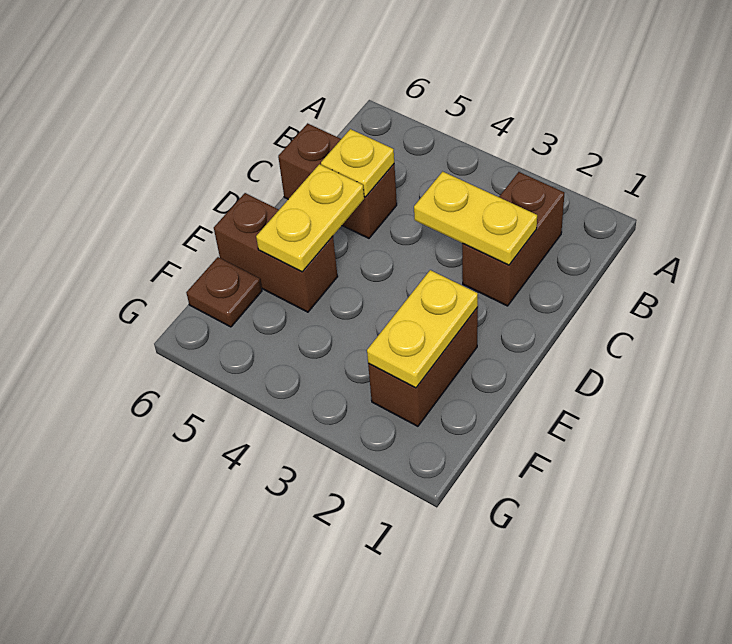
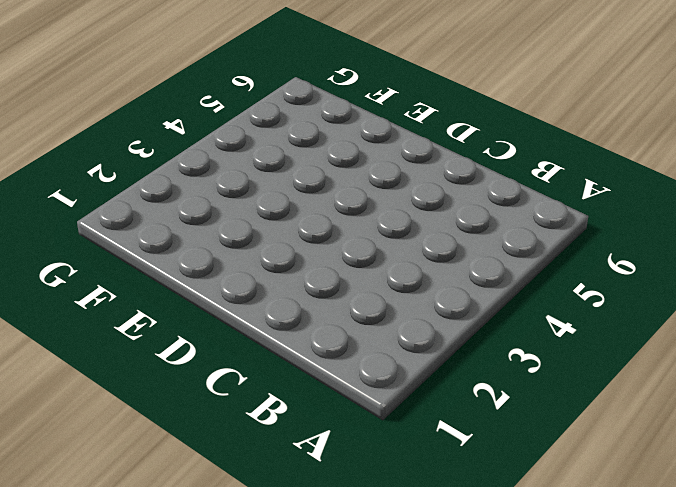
none -> brown 1x2 brick [462,172,564,306]
none -> brown 1x2 brick [278,123,397,238]

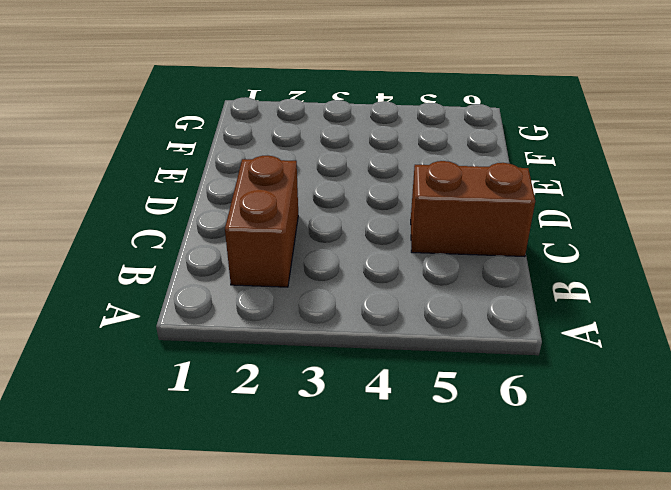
none -> brown 1x2 brick [368,308,478,426]
none -> brown 1x2 brick [214,193,338,312]

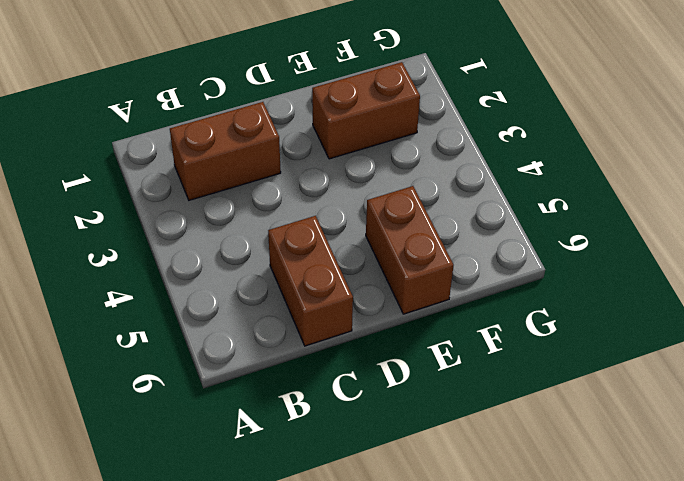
none -> brown 1x1 plate [186,257,262,327]
none -> yellow 1x2 plate [414,172,537,265]

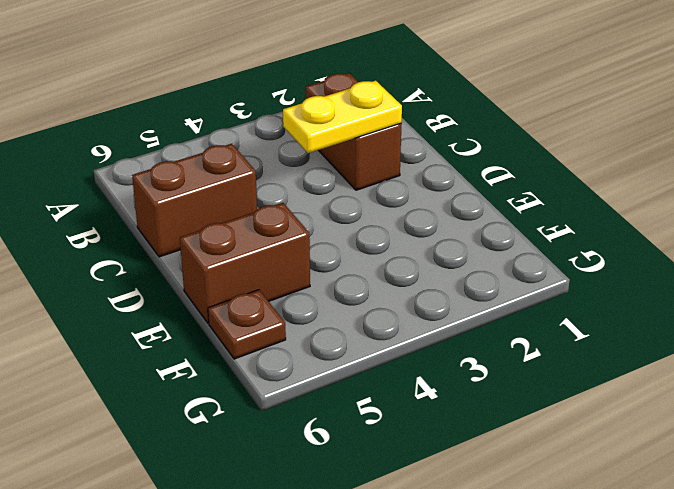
none -> brown 1x2 brick [368,308,478,426]
none -> yellow 1x1 plate [321,129,394,197]

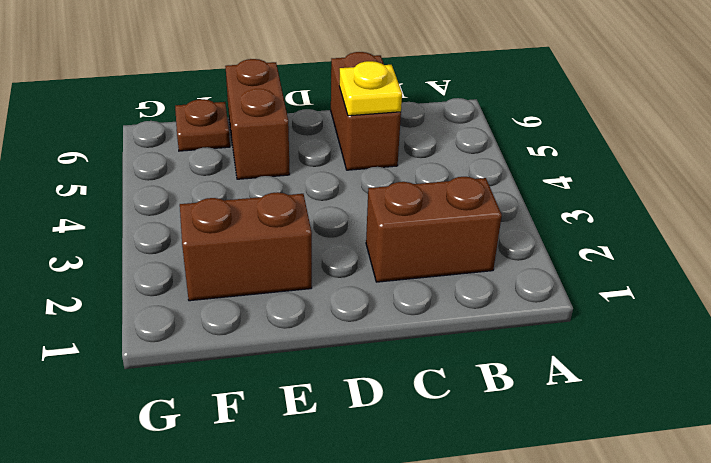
none -> yellow 1x2 plate [414,172,537,265]
none -> yellow 1x2 plate [256,164,364,272]

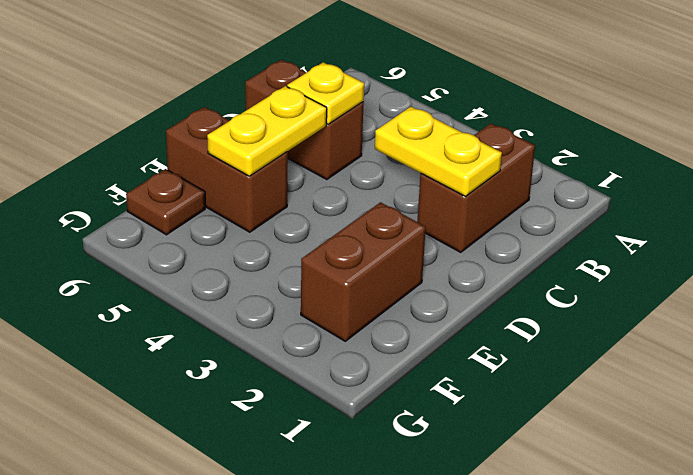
none -> yellow 1x2 plate [367,270,478,388]

